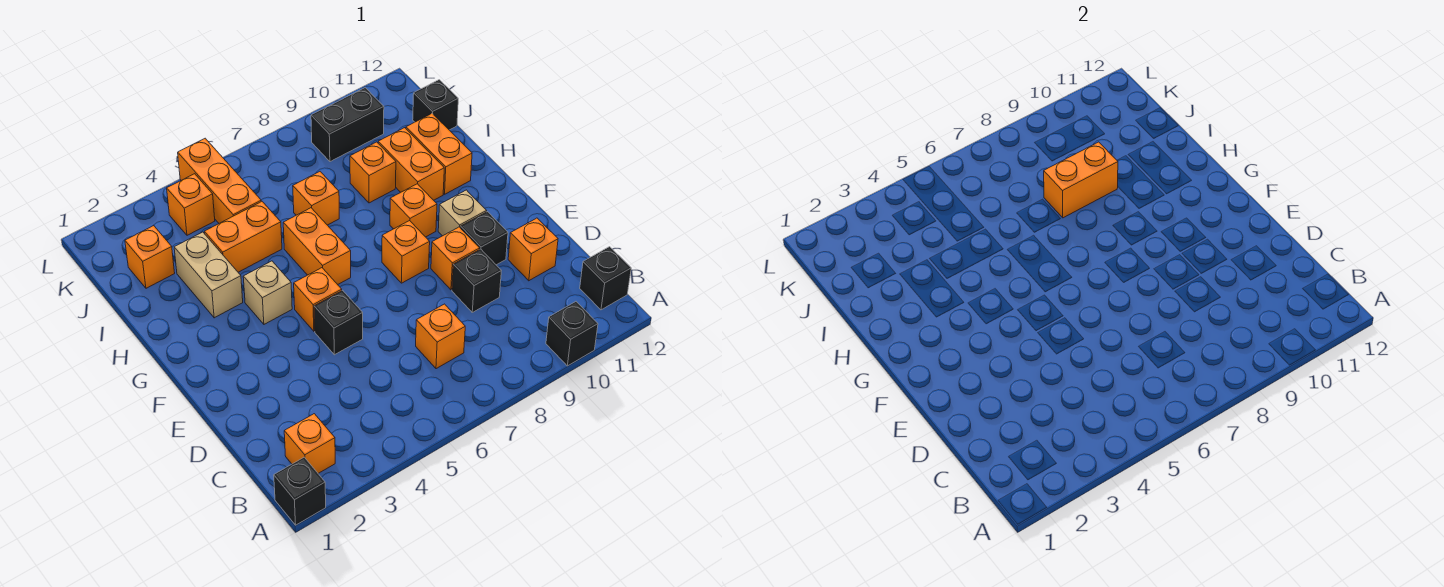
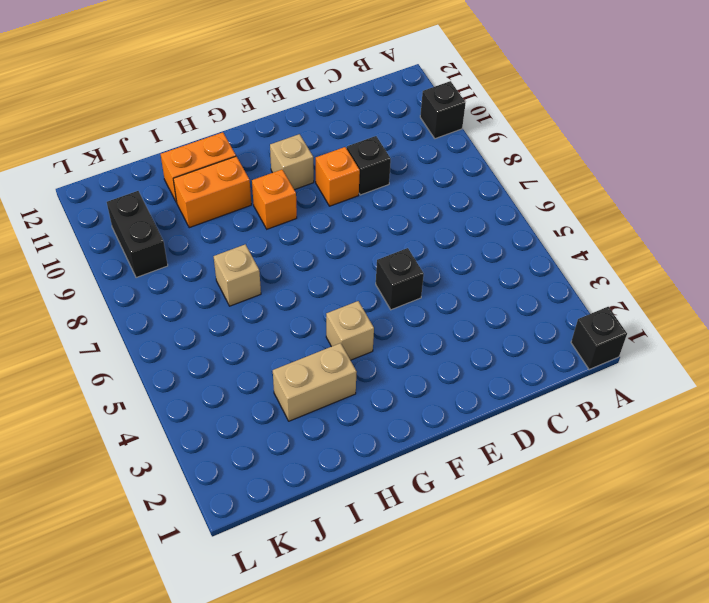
tan 1x1 brick [214,244,261,306] -> orange 1x1 brick [293,172,339,225]
none -> orange 1x1 brick [284,414,335,473]
none -> black 1x1 brick [580,247,631,310]
none -> orange 1x1 brick [416,304,465,369]

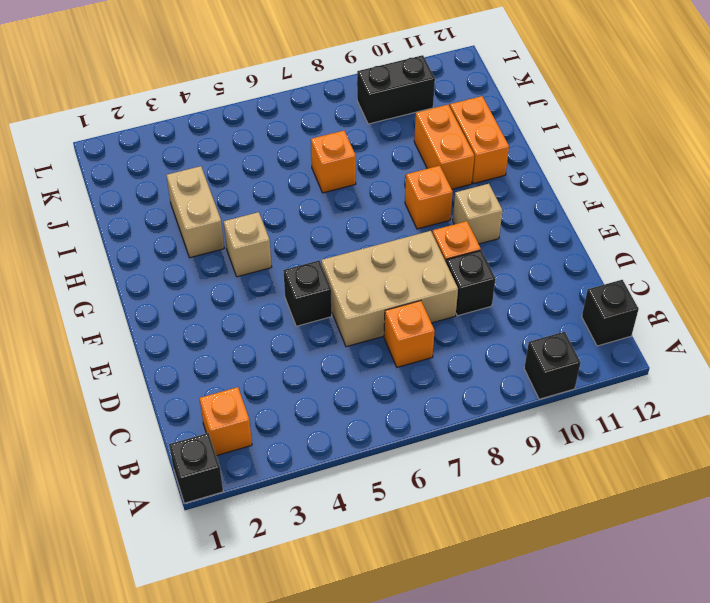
tan 2x3 brick [321,231,458,347] -> none
none -> orange 1x1 brick [508,218,558,281]
none -> black 1x1 brick [461,212,508,265]
none -> orange 1x1 brick [294,268,342,331]

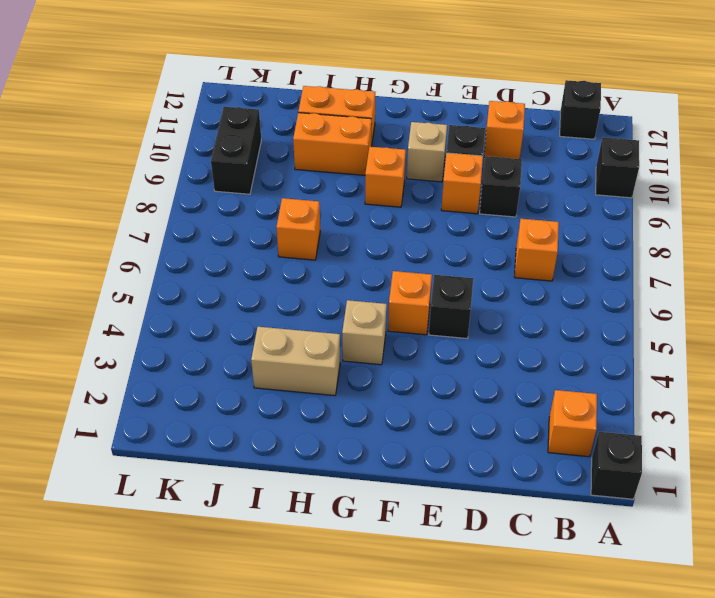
none -> orange 1x1 brick [382,221,430,283]
none -> orange 1x2 brick [283,208,351,285]
none -> orange 1x2 brick [204,201,282,272]

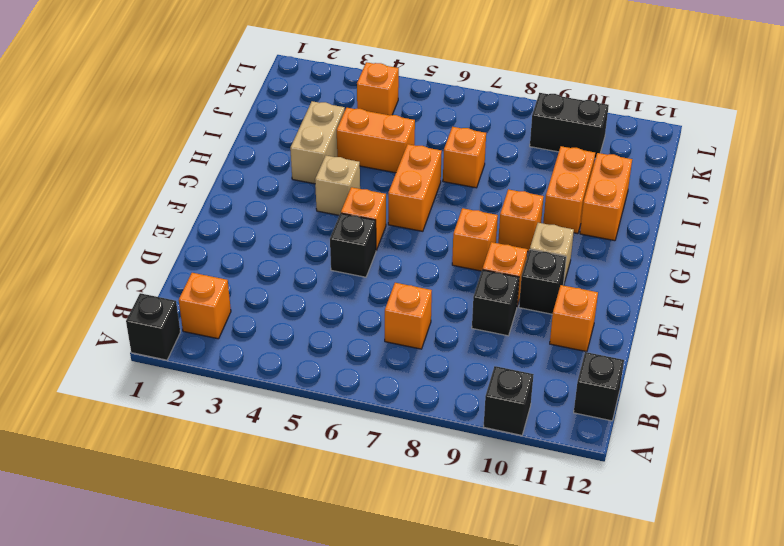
none -> orange 1x1 brick [350,142,396,203]
none -> orange 1x1 brick [125,226,175,288]
none -> orange 1x3 brick [178,138,261,223]

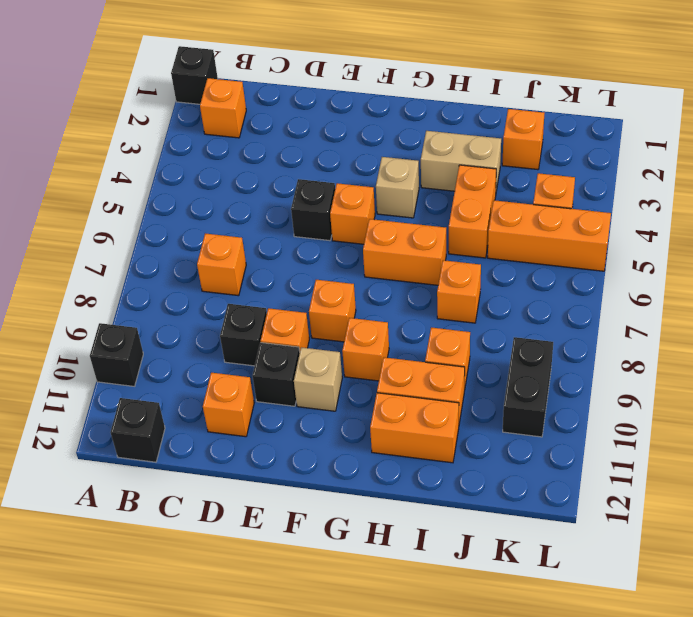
none -> black 1x1 brick [413,80,458,130]
none -> orange 1x2 brick [1044,142,1118,218]

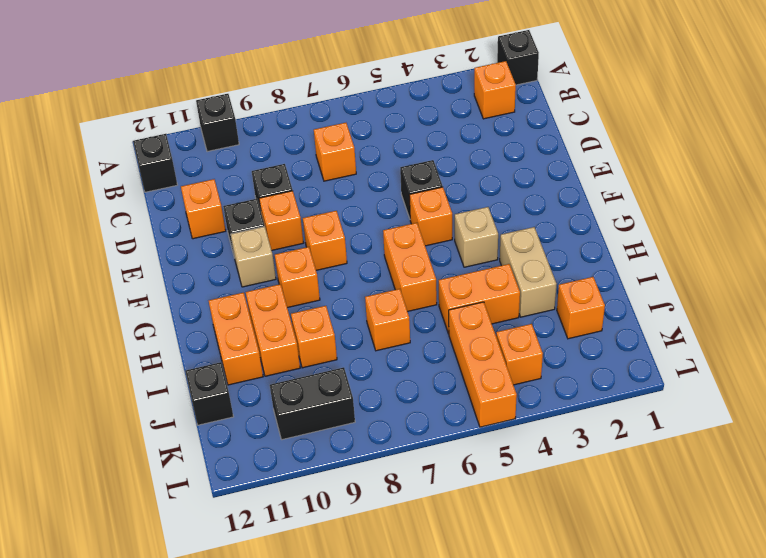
none -> orange 1x2 brick [1044,142,1118,218]

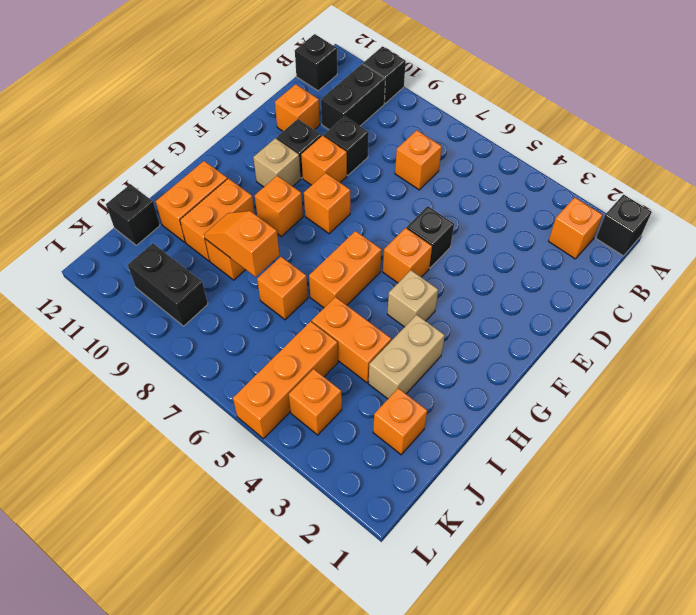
black 1x2 brick [321,64,385,129] -> none
orange 1x2 slope [204,211,279,277] -> orange 1x2 brick [1044,142,1118,218]

